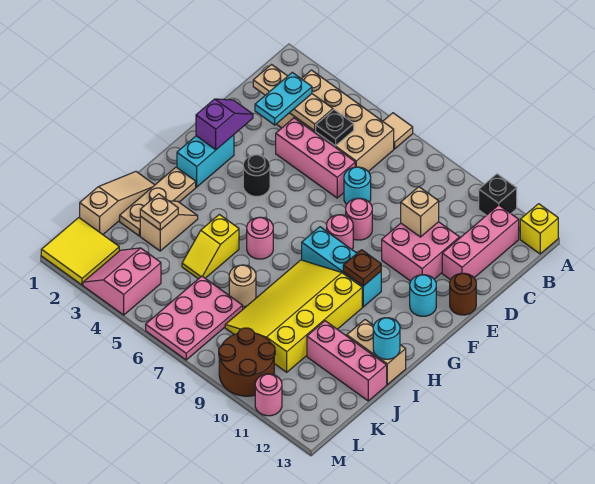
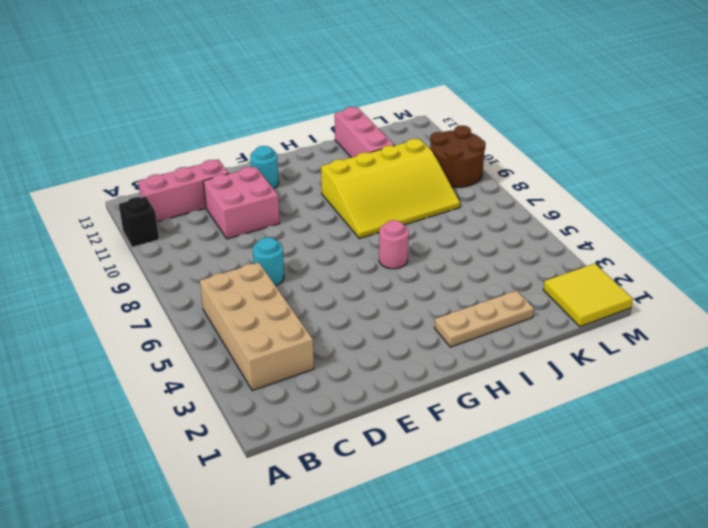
none -> tan 1x1 tile [383,113,413,149]
none -> yellow 1x1 brick [520,204,558,254]
none -> pink 1x3 brick [276,118,355,198]
none -> pink 1x1 round brick [346,198,372,240]

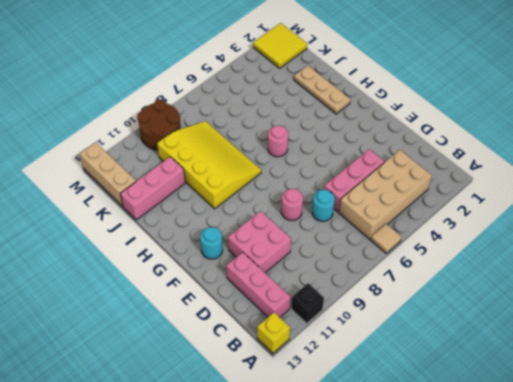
tan 1x3 brick [80,142,136,206] -> none
none -> brown 1x1 round brick [450,273,476,315]
none -> cyan 1x2 brick [177,135,234,187]
none -> black 1x1 round brick [243,155,270,197]
none -> pink 1x1 round brick [327,215,353,249]

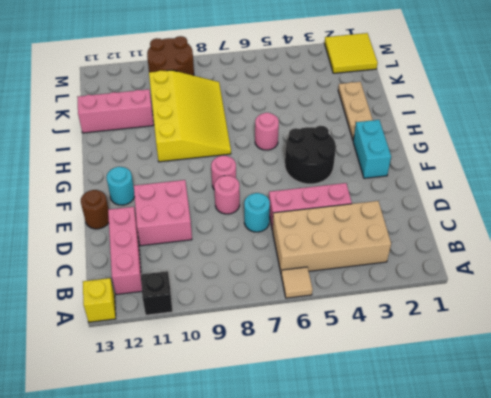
black 2x2 round brick [285,126,336,184] -> black 1x1 round brick [243,155,270,197]
none -> cyan 1x3 brick [302,227,381,307]
none -> tan 1x3 slope [80,172,154,234]
none -> tan 1x2 slope [140,201,198,251]
none -> yellow 1x2 slope [182,214,239,279]

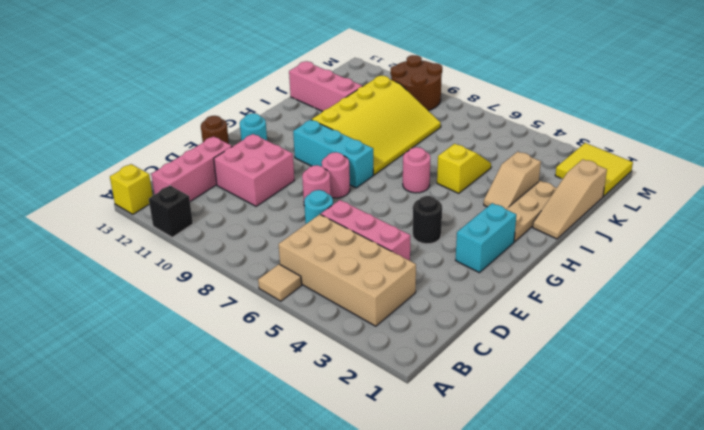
none -> tan 1x2 brick [347,320,406,385]
none -> tan 1x1 round brick [229,265,256,307]
none -> pink 2x3 plate [146,276,243,360]
none -> pink 2x2 slope [83,248,161,315]

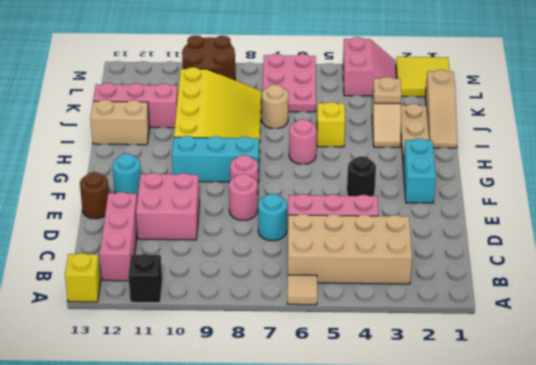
none -> pink 1x1 round brick [255,374,282,416]
none -> tan 1x3 plate [253,65,333,131]
none -> black 1x1 plate [316,110,354,146]
none -> tan 1x1 brick [401,187,439,237]

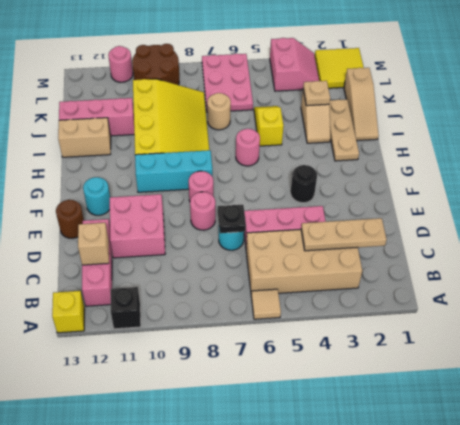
tan 1x1 brick [78,223,109,265] -> tan 1x1 brick moved to [401,187,439,237]
black 1x1 plate [218,205,246,233] -> black 1x1 plate moved to [316,110,354,146]
none -> cyan 1x2 brick [177,135,234,187]
none -> purple 1x2 slope [196,99,253,150]
none -> brown 1x1 plate [343,250,381,286]
none -> cyan 1x1 round brick [373,318,400,359]

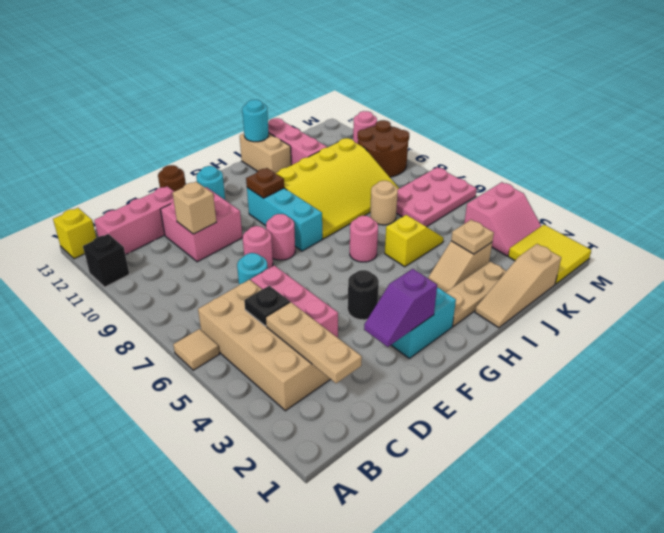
none -> cyan 1x2 plate [255,72,312,125]

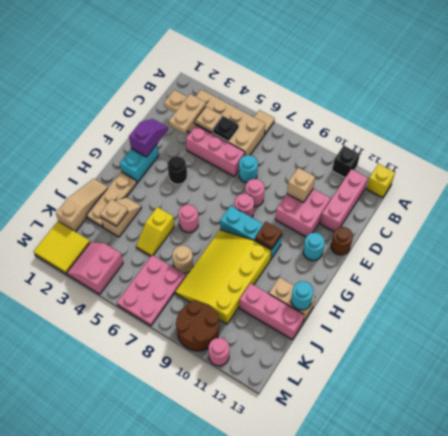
tan 1x2 plate [169,94,206,133] -> cyan 1x2 plate [255,72,312,125]

